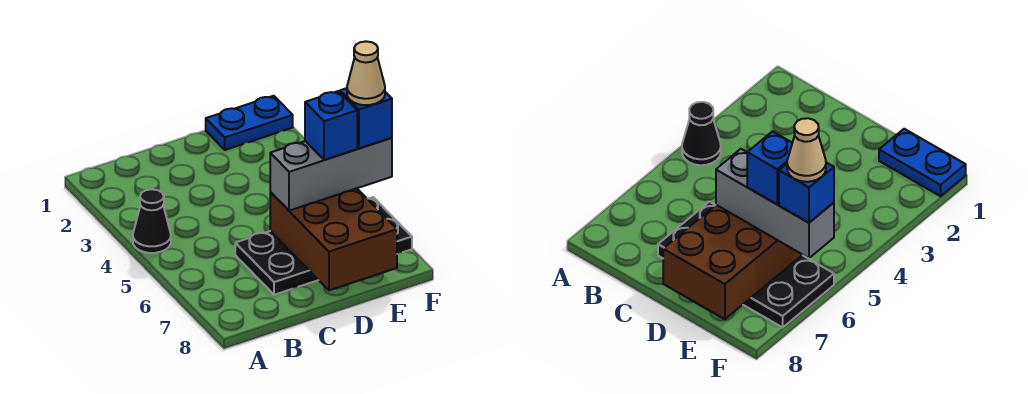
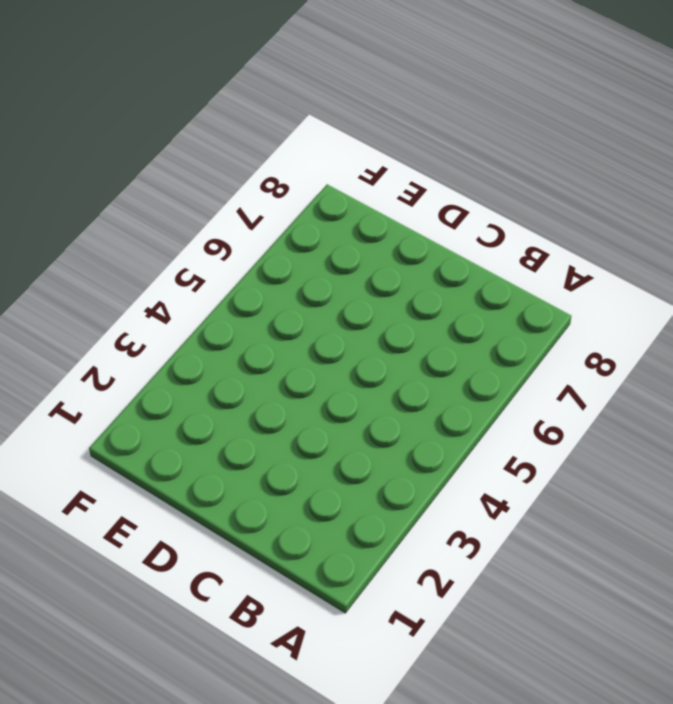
none -> black 1x1 cone [133,189,171,253]
none -> black 2x4 plate [235,197,412,295]

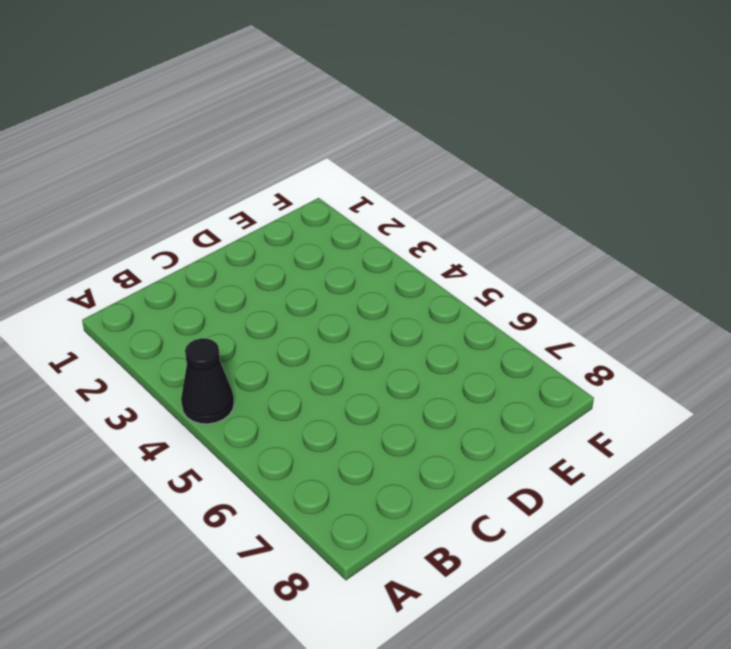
none -> black 2x4 plate [235,197,412,295]
none -> blue 1x2 plate [206,96,293,150]

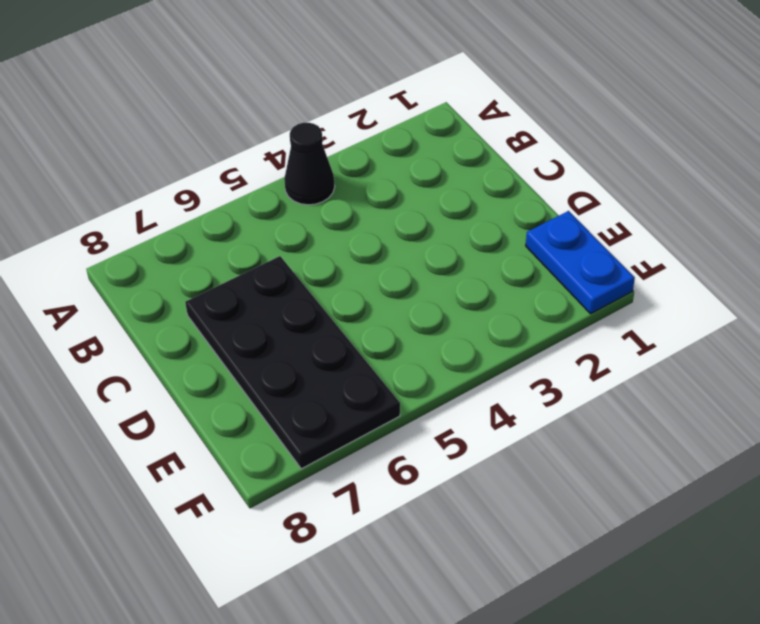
none -> brown 2x3 brick [270,188,397,290]
none -> grey 1x3 brick [270,138,392,211]

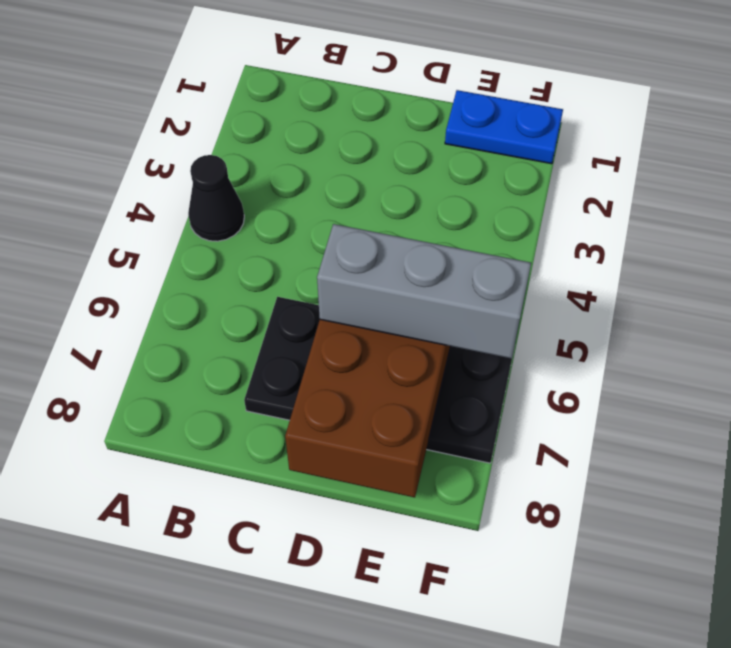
none -> blue 1x1 brick [305,91,357,160]
none -> blue 1x1 brick [340,88,392,148]

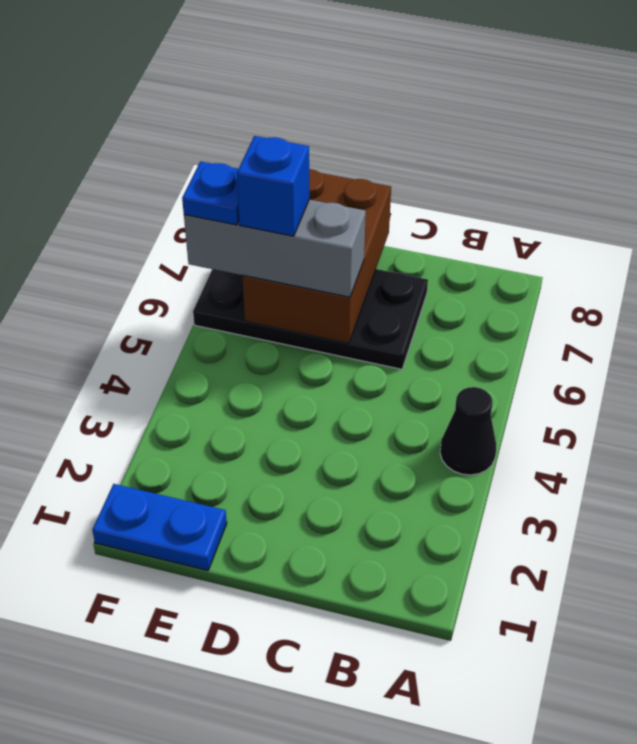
blue 1x1 plate [182,161,239,225] -> blue 1x1 brick [340,88,392,148]
none -> tan 1x1 cone [347,41,385,105]

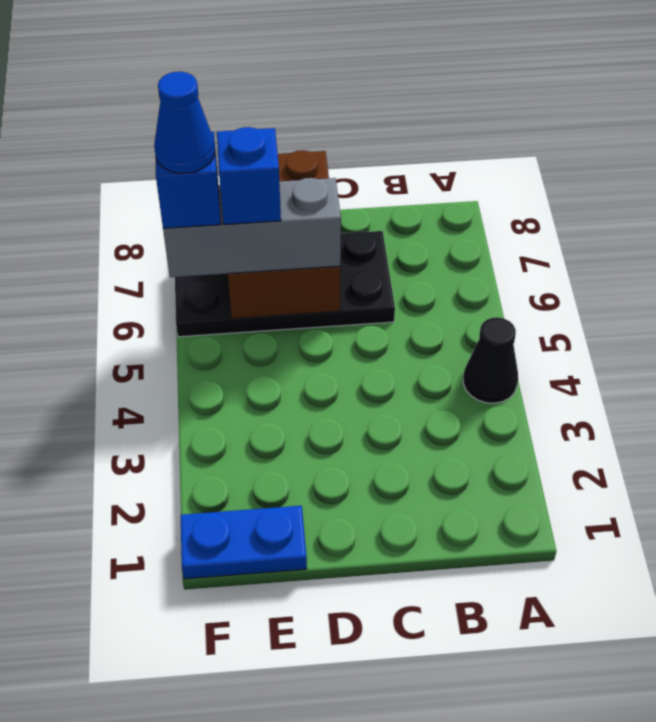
blue 1x1 cone [154,72,215,173] -> tan 1x1 cone [347,41,385,105]

